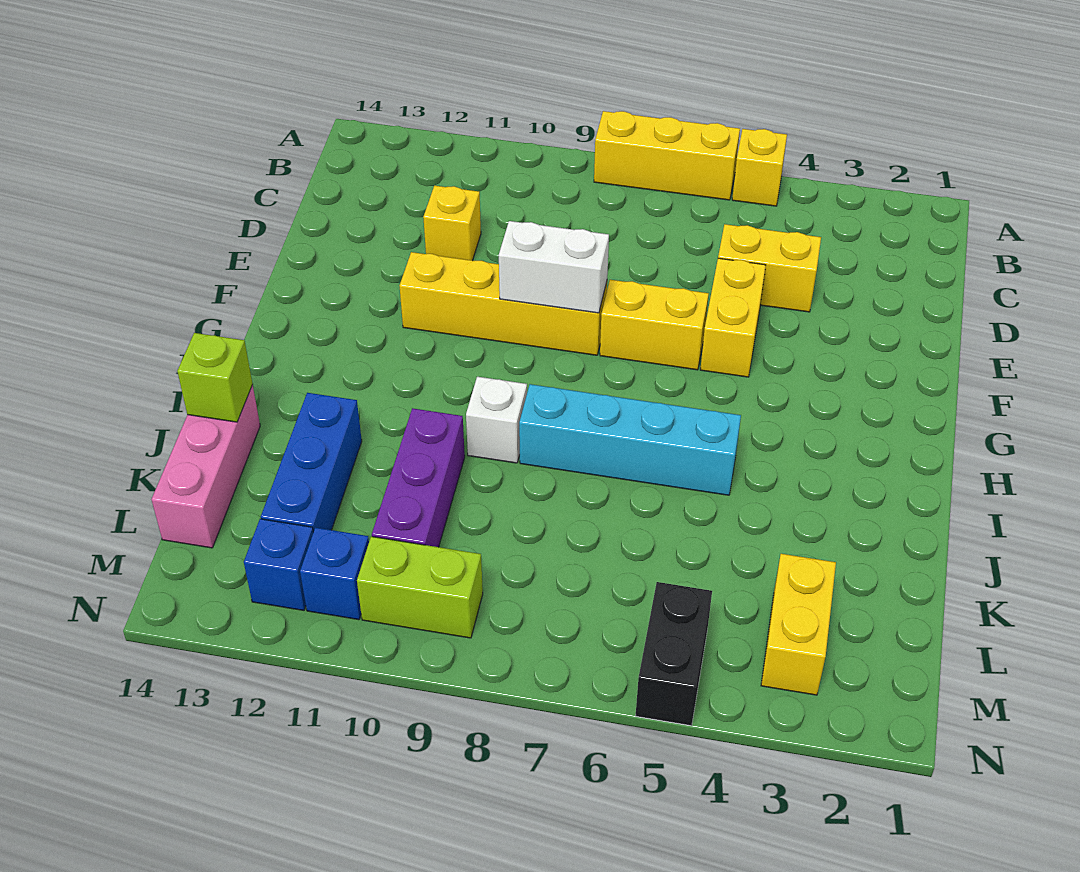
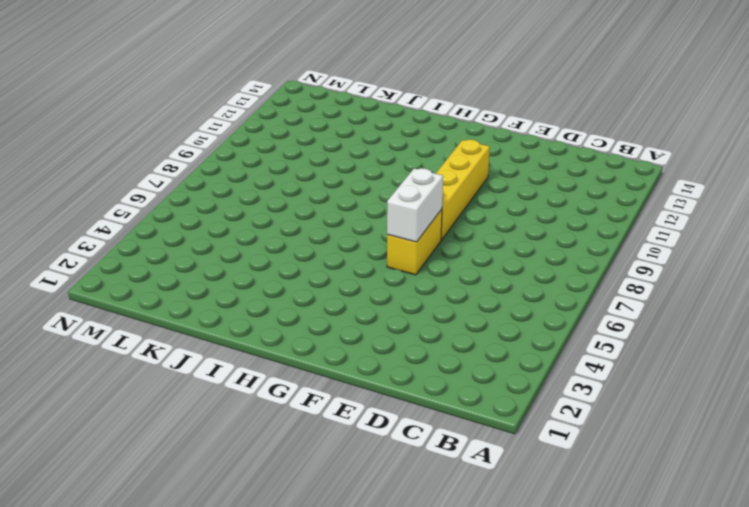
white 1x2 brick [387,168,443,242] -> white 1x2 brick moved to [499,221,609,313]
none -> yellow 1x1 brick [732,129,787,206]
none -> yellow 1x3 brick [594,111,740,200]
none -> yellow 1x2 brick [718,224,821,312]

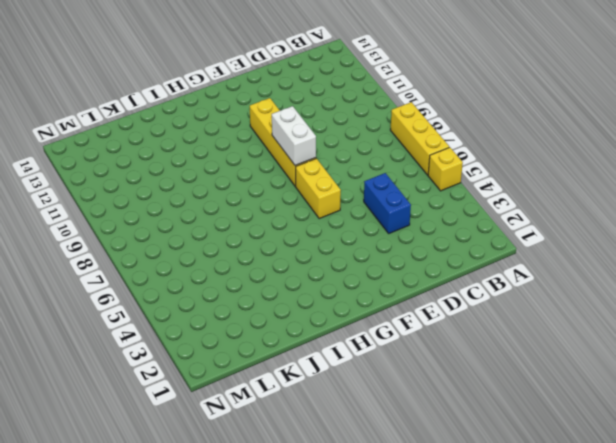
blue 1x2 brick [364,173,411,233] -> yellow 1x2 brick [718,224,821,312]
none -> yellow 1x1 brick [423,186,481,260]
none -> yellow 1x2 brick [700,258,766,377]
none -> cyan 1x4 brick [519,384,741,495]

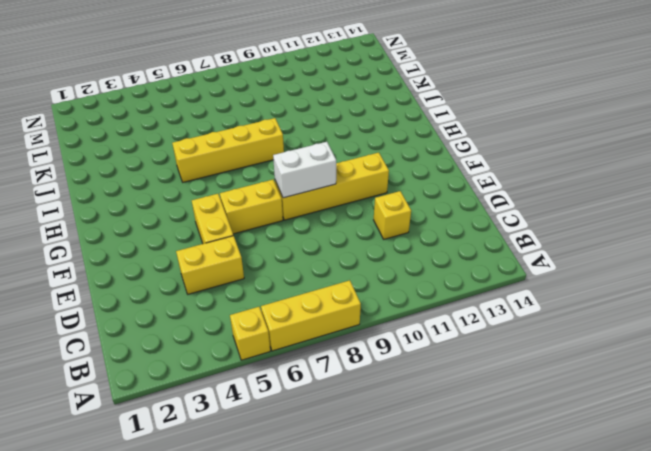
yellow 1x4 brick [172,118,284,182] -> cyan 1x4 brick [519,384,741,495]
none -> white 1x1 brick [466,377,527,463]
none -> purple 1x3 brick [372,408,465,547]
none -> blue 1x3 brick [261,393,362,532]

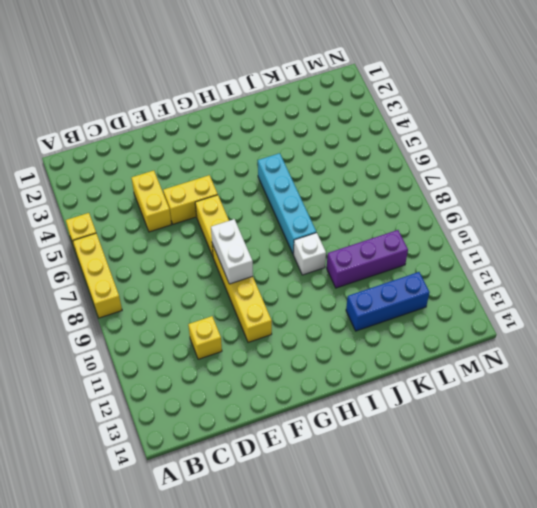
none -> pink 1x3 brick [152,385,260,548]
none -> yellow 1x2 brick [761,554,836,695]
none -> black 1x2 brick [636,582,712,726]

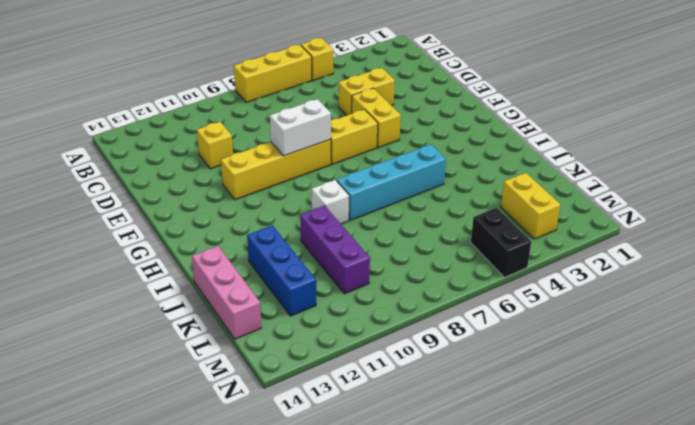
none -> lime 1x2 brick [357,537,483,638]
none -> blue 1x1 brick [300,528,369,620]
none -> blue 1x1 brick [244,519,313,610]

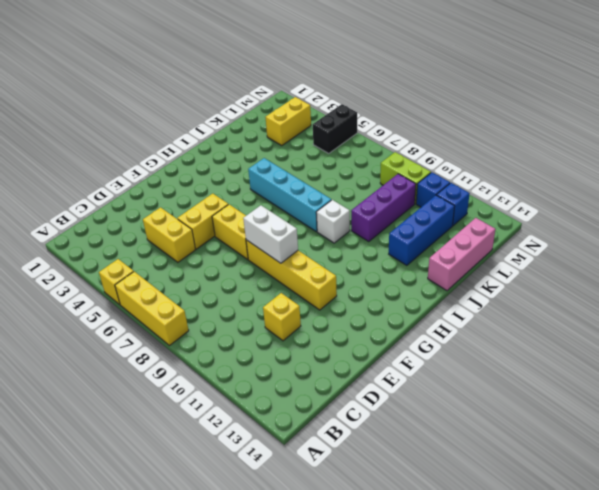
none -> lime 1x1 brick [177,333,253,422]

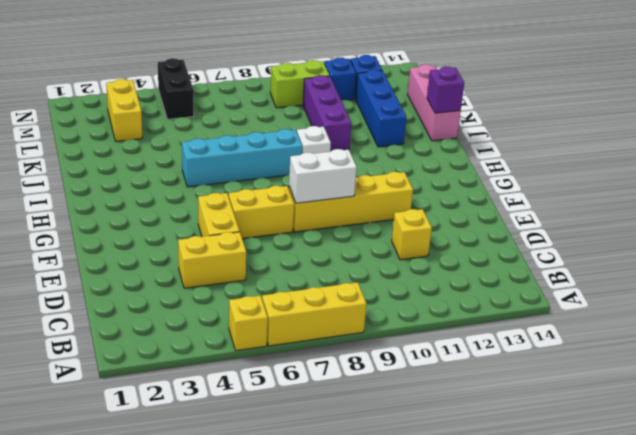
purple 1x1 brick [427,66,464,113] -> lime 1x1 brick [177,333,253,422]

